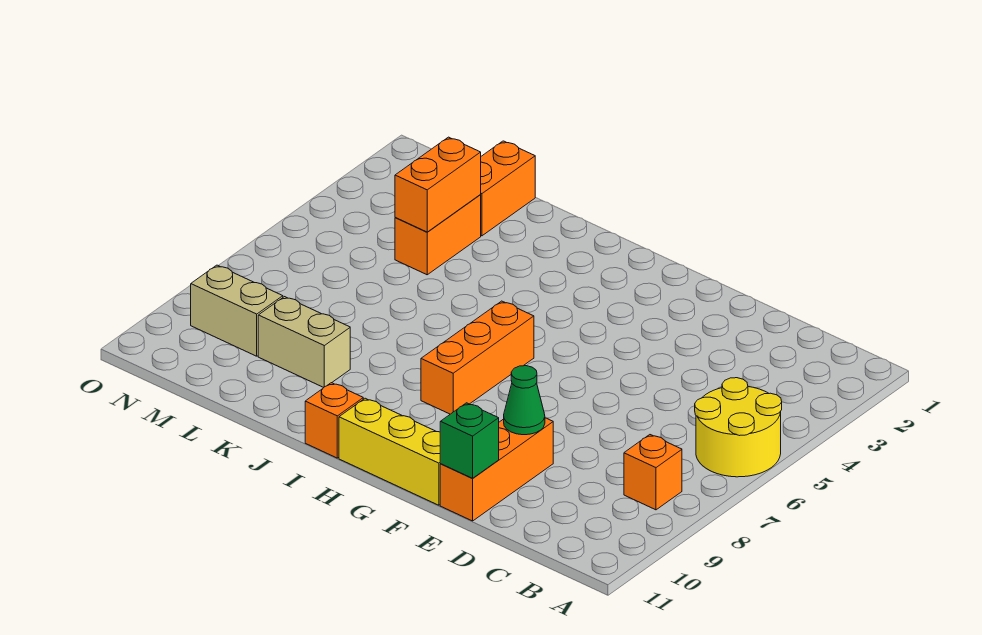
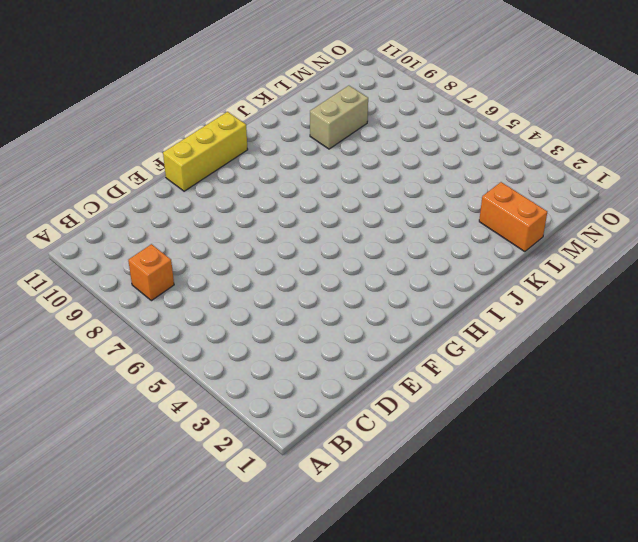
none -> yellow 2x2 round brick [695,378,782,477]
none -> orange 1x3 brick [440,418,553,521]
none -> orange 1x3 brick [421,301,534,414]

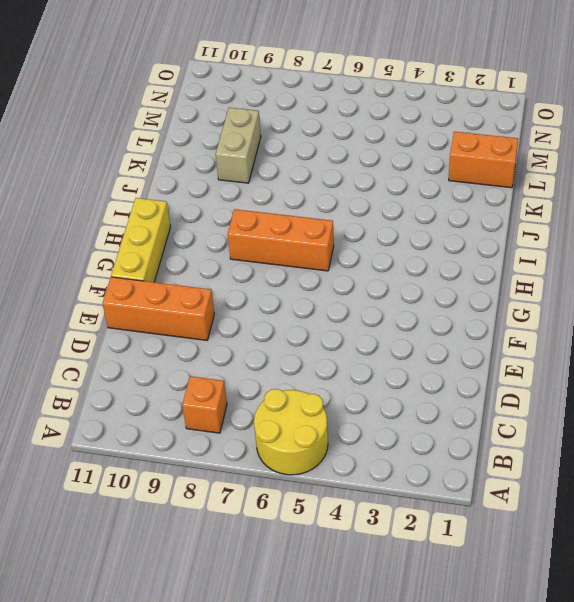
none -> orange 1x1 brick [305,383,363,458]
none -> orange 1x2 brick [395,195,481,275]
none -> tan 1x2 brick [191,265,283,356]

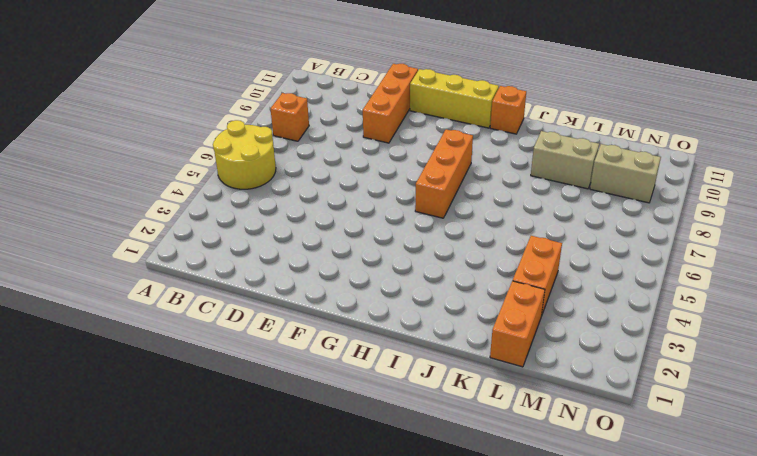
none -> green 1x1 cone [504,366,545,435]
none -> green 1x1 brick [440,403,499,478]
none -> orange 1x2 brick [395,137,481,232]

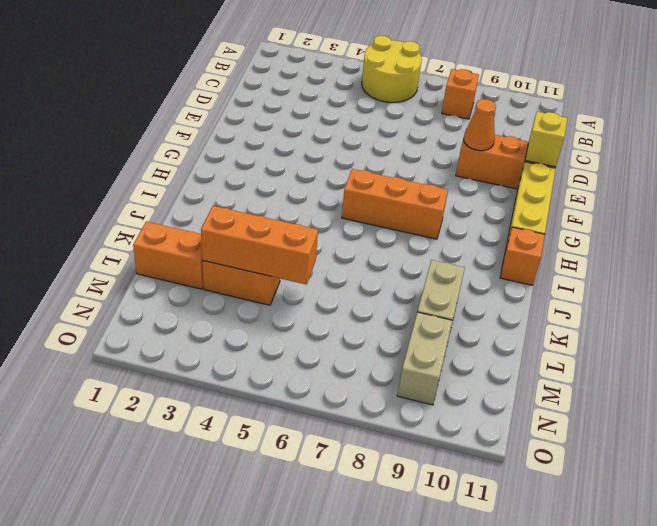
orange 1x1 cone [464,99,496,151] -> green 1x1 cone [504,366,545,435]
yellow 1x1 brick [525,112,567,167] -> green 1x1 brick [440,403,499,478]
orange 1x3 brick [201,206,318,285] -> orange 1x2 brick [395,137,481,232]

